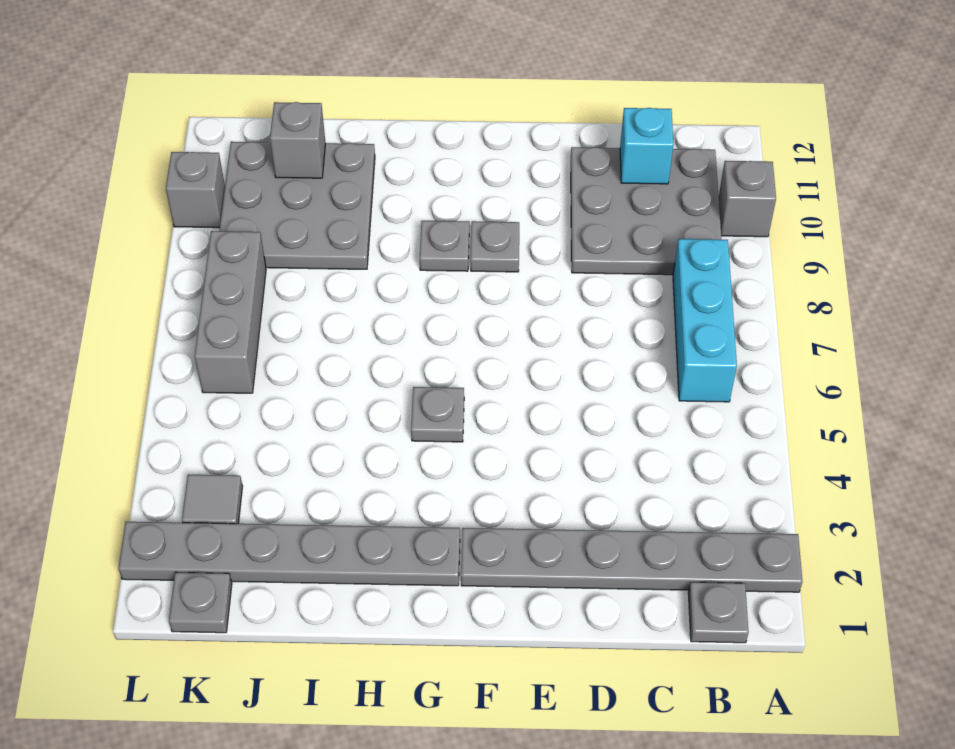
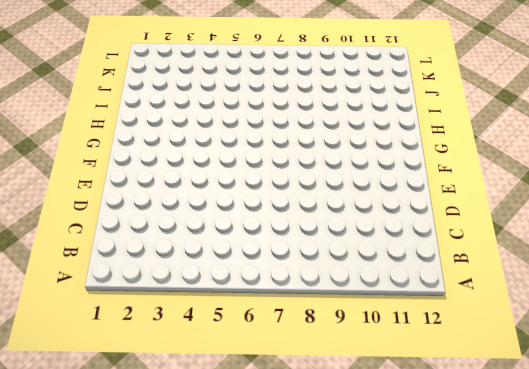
none -> grey 1x6 plate [461,528,802,592]
none -> grey 1x1 brick [719,161,776,237]
none -> grey 1x1 plate [688,582,749,643]

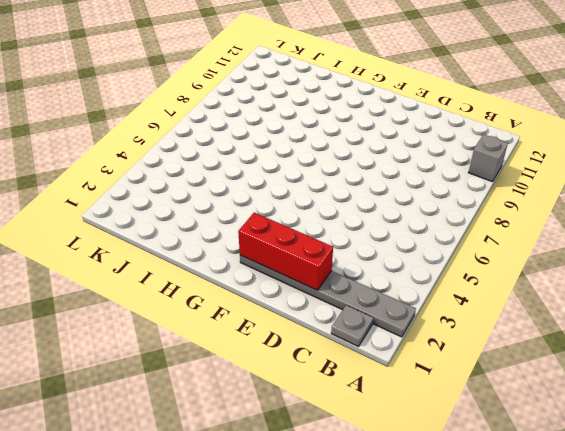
red 1x3 brick [238,213,333,290] -> none
none -> cyan 1x3 brick [673,239,737,402]
none -> grey 3x3 plate [571,147,722,275]
none -> grey 1x1 plate [470,221,519,272]

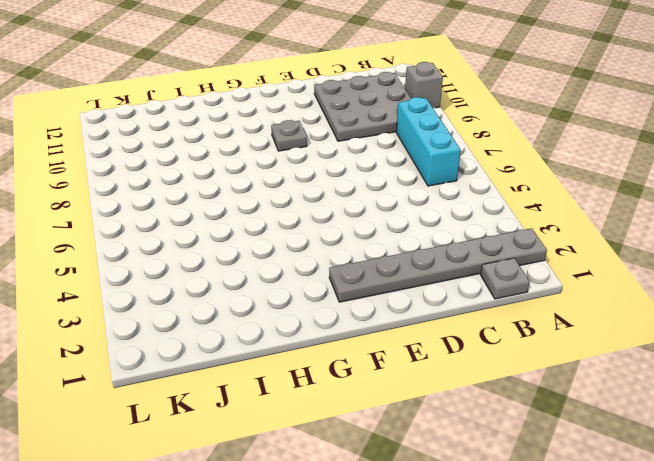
none -> grey 1x6 plate [118,522,460,586]
none -> grey 1x1 plate [411,387,464,442]
none -> grey 1x1 plate [420,221,469,271]

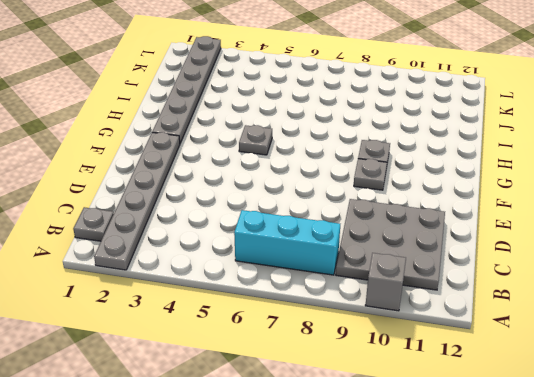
none -> grey 3x3 plate [219,142,375,269]
none -> grey 1x1 plate [169,572,232,633]
none -> grey 1x1 tile [182,475,243,524]

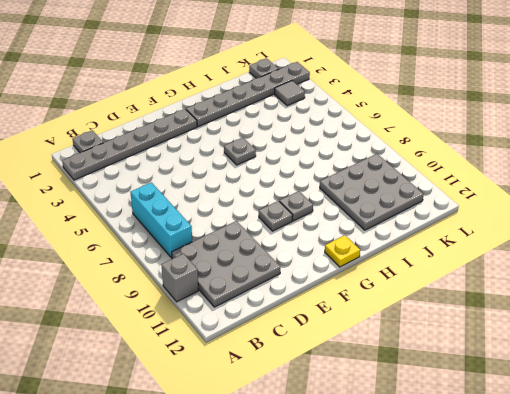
yellow 1x1 plate [325,235,360,267] -> none
none -> grey 1x3 brick [194,231,266,393]
none -> grey 1x1 brick [166,152,225,228]
none -> cyan 1x1 brick [620,108,673,184]

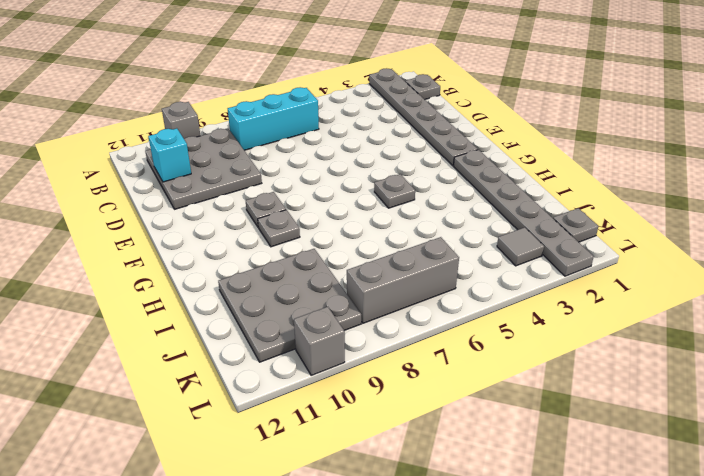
none -> grey 1x1 brick [270,102,326,178]

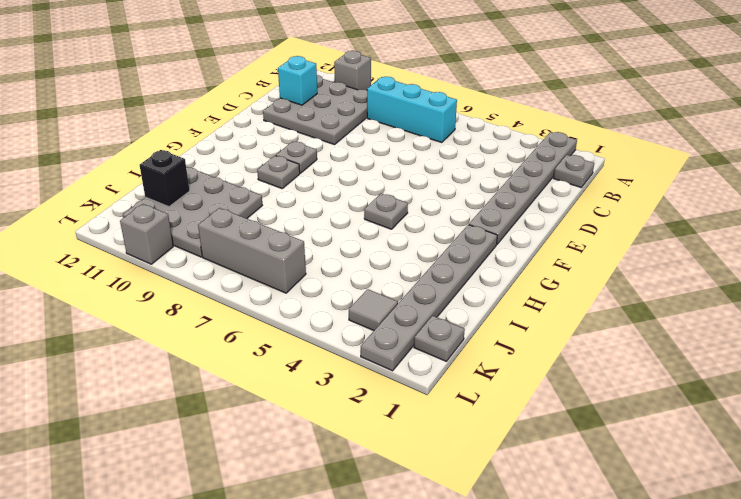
black 1x1 brick [140,150,190,207] -> grey 1x1 brick [270,102,326,178]

